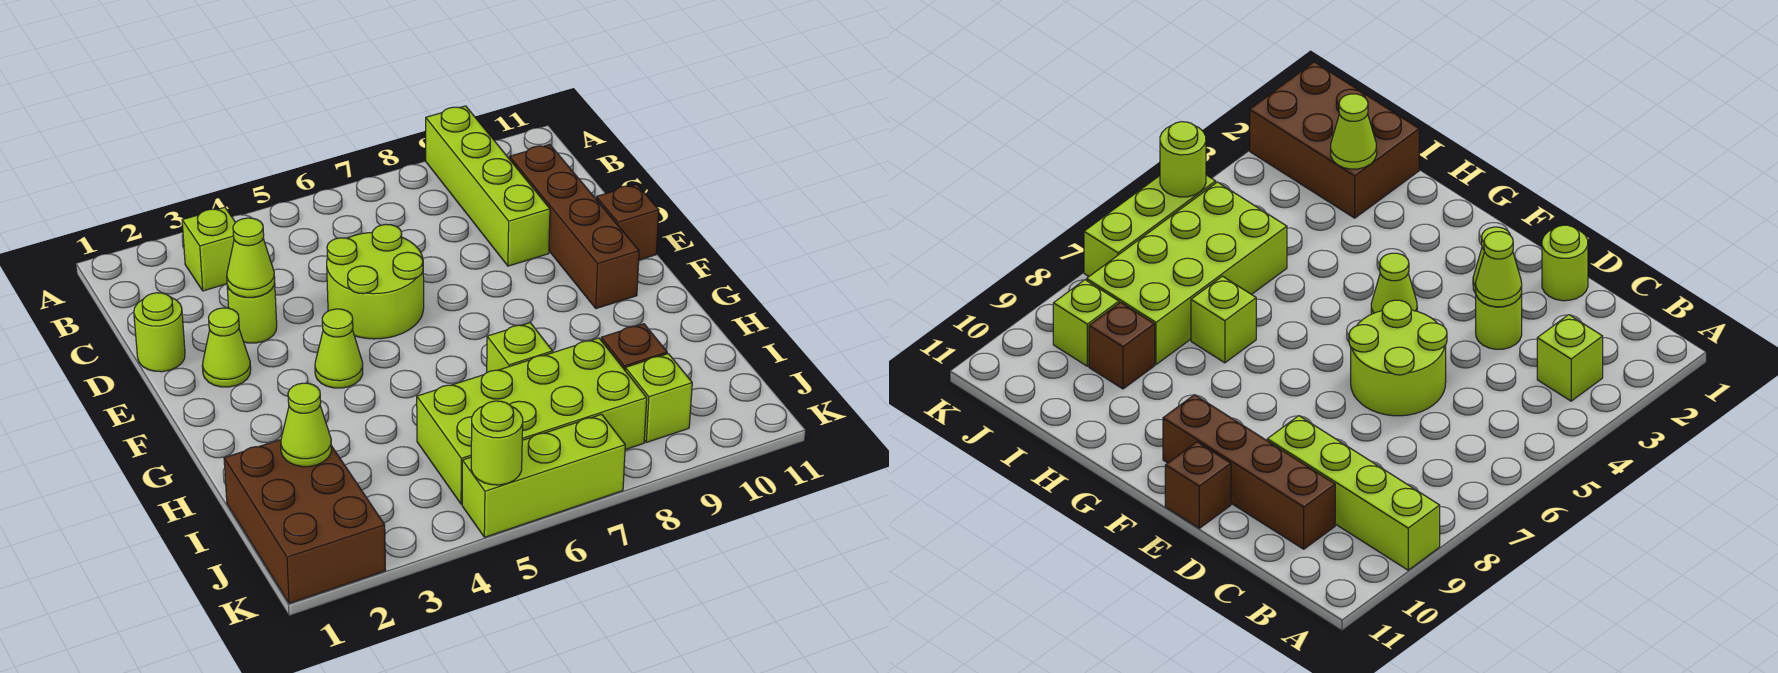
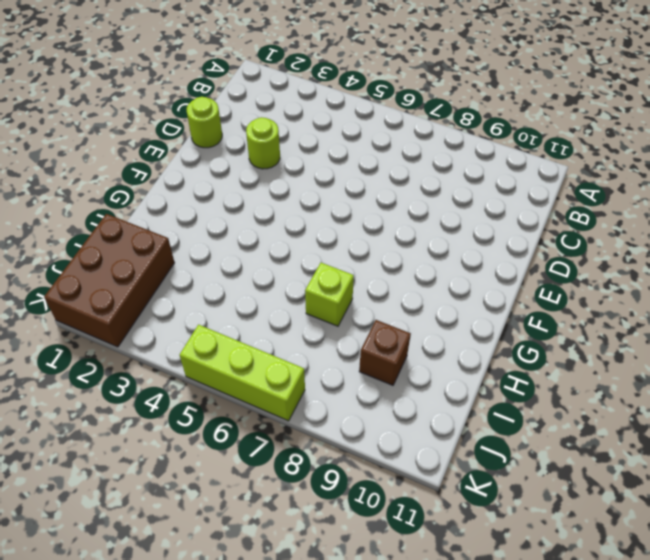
none -> lime 1x4 brick [426,106,550,266]
none -> lime 1x1 brick [182,207,236,291]
none -> brown 1x4 brick [510,145,639,309]

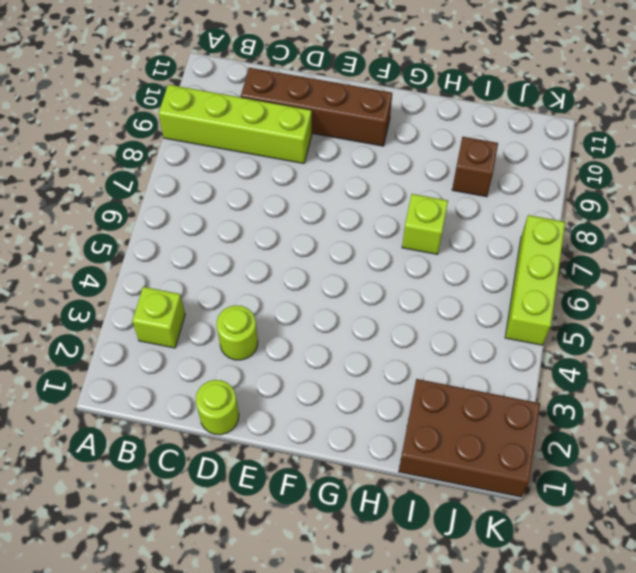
none -> lime 2x2 round brick [327,224,424,339]
none -> lime 1x1 cone [202,308,251,387]
none -> brown 1x1 brick [596,184,659,260]

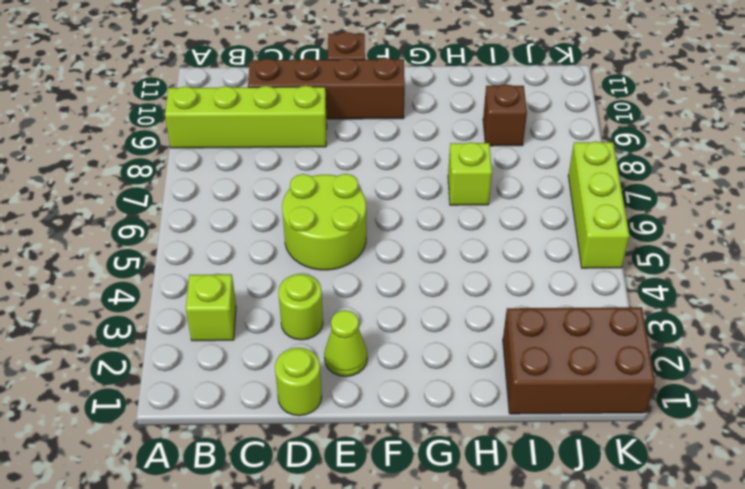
none -> lime 1x1 cone [315,309,363,388]
none -> lime 2x4 brick [417,338,647,504]
none -> lime 1x1 brick [625,354,692,442]

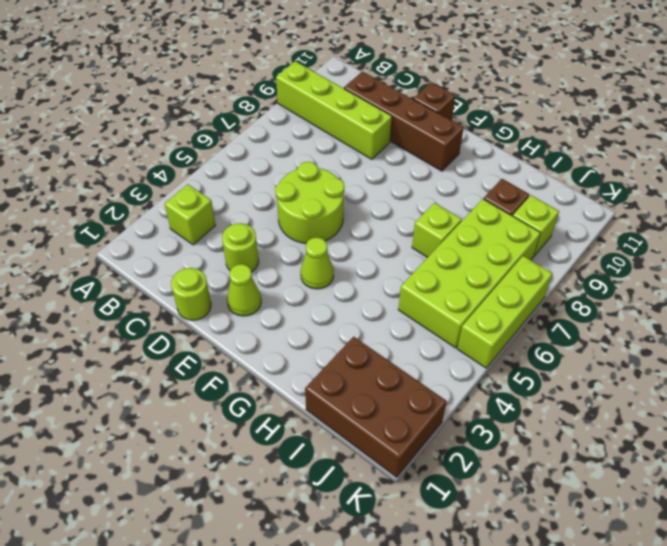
none -> lime 1x1 cone [227,218,275,297]
none -> lime 1x1 cone [281,383,331,467]
none -> lime 1x1 round brick [471,401,523,485]

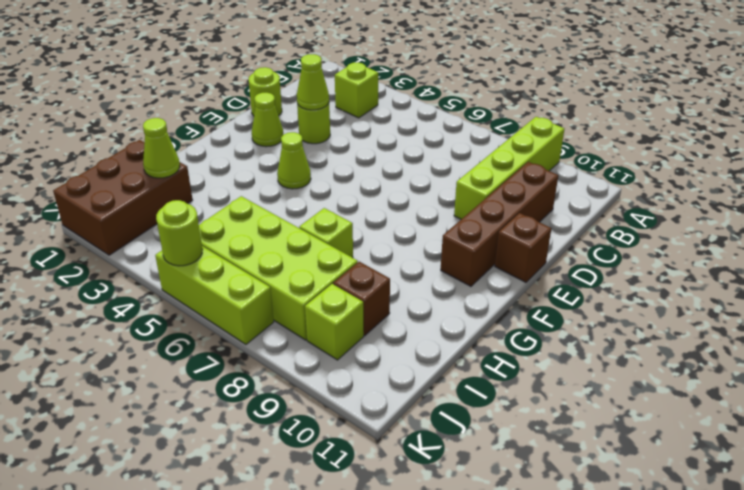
none -> lime 2x2 round brick [327,224,424,339]

